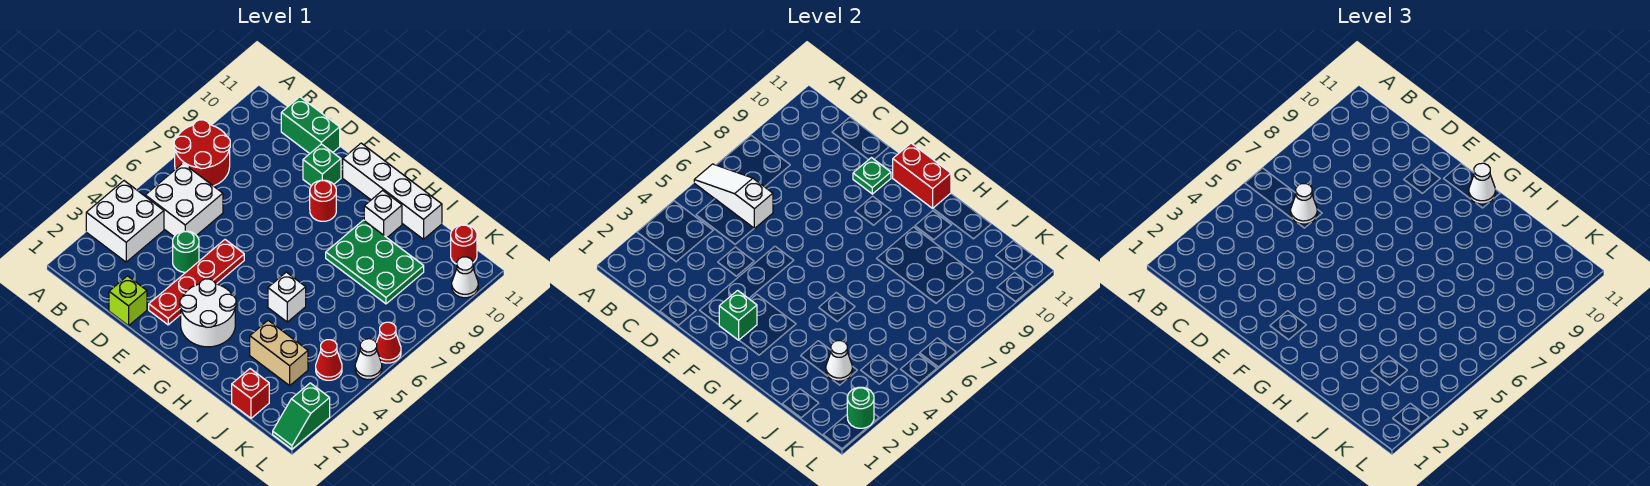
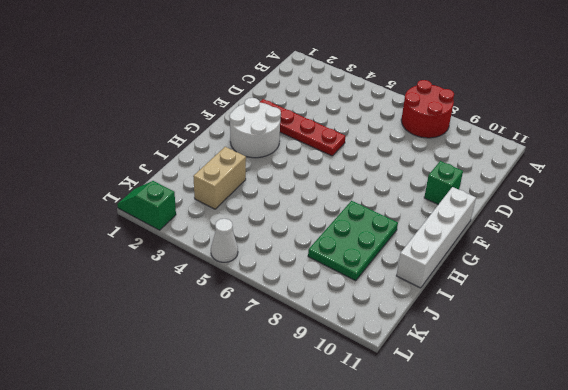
none -> white 2x2 brick [86,181,164,262]
none -> white 2x2 brick [145,163,223,236]
none -> green 1x2 brick [281,97,340,153]
none -> lime 1x1 brick [109,276,147,326]

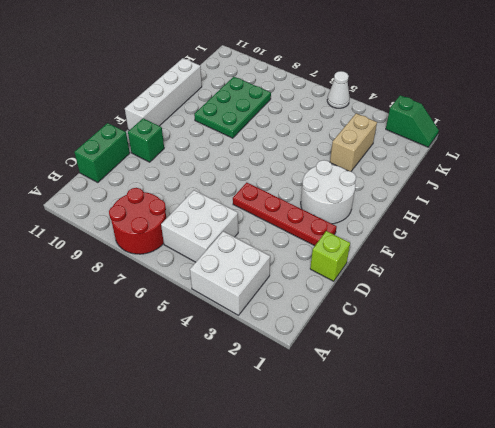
none -> green 1x1 round brick [173,231,199,272]
none -> red 1x1 round brick [310,180,336,221]
none -> white 1x1 brick [268,272,306,322]
none -> white 1x1 brick [364,190,402,238]

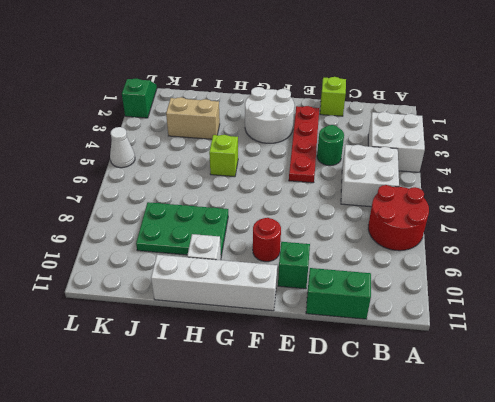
lime 1x1 brick [209,135,238,177] -> white 1x1 brick [268,272,306,322]
none -> red 1x1 brick [232,369,269,418]
none -> red 1x1 cone [316,340,342,380]
none -> red 1x1 round brick [451,225,477,264]
none -> red 1x1 cone [376,322,401,363]

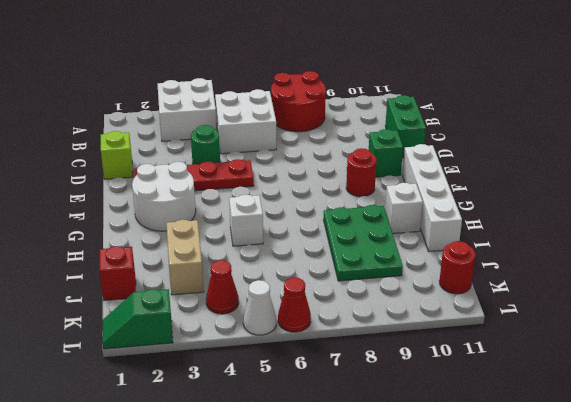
none -> white 1x1 cone [452,257,478,298]
none -> white 1x3 slope [694,164,773,228]
none -> green 1x1 plate [853,158,891,194]
none -> green 1x1 brick [719,290,757,340]

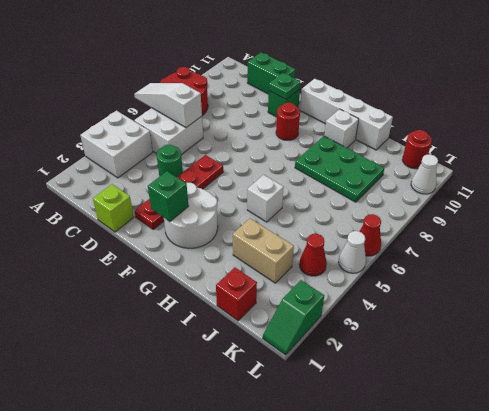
none -> red 1x2 brick [893,143,951,208]
none -> white 1x1 cone [826,341,852,381]
none -> green 1x1 round brick [847,387,874,428]
none -> white 1x1 cone [1291,184,1317,224]

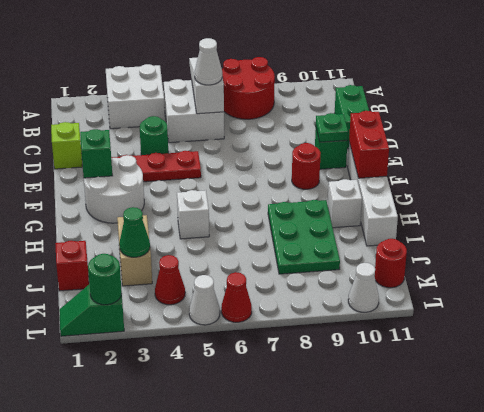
green 1x1 cone [119,207,150,257] -> white 1x1 cone [826,341,852,381]
none -> white 1x1 cone [1469,163,1495,204]

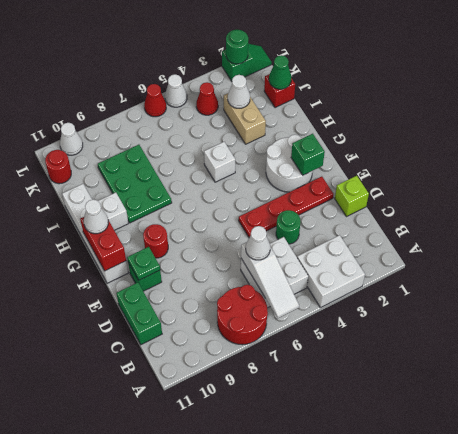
green 1x1 cone [269,55,291,89] -> none

